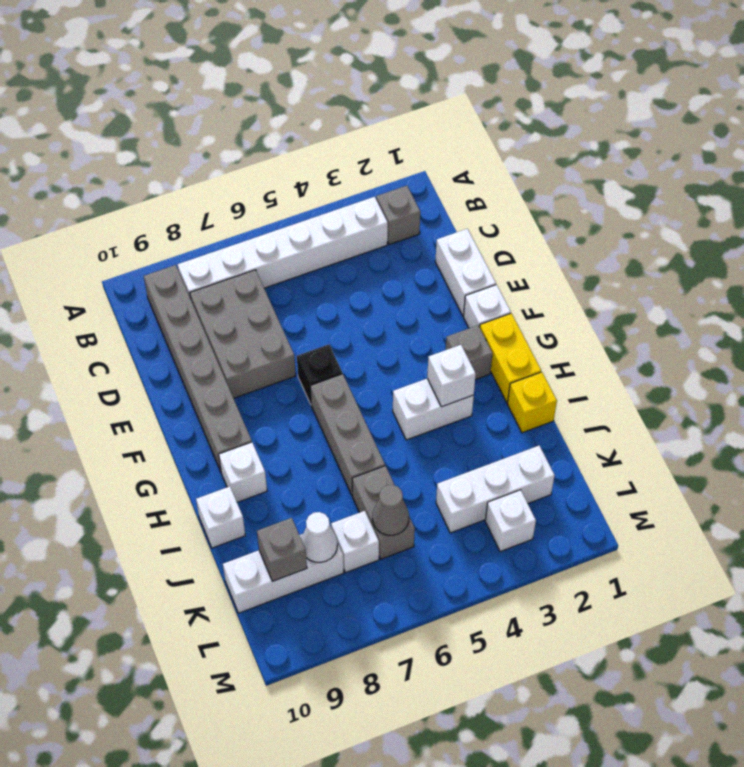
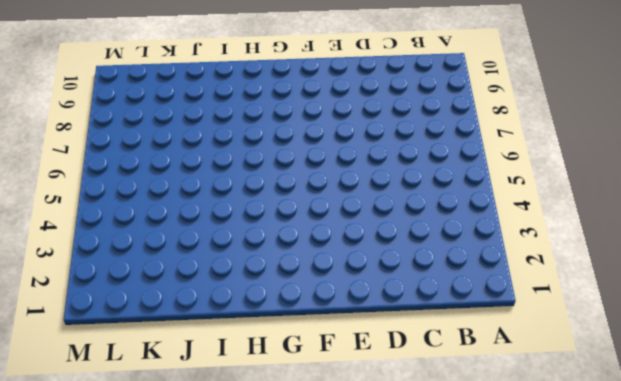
none -> grey 1x1 brick [376,186,420,245]
none -> white 1x6 brick [178,196,388,296]
none -> grey 1x6 brick [144,265,252,471]

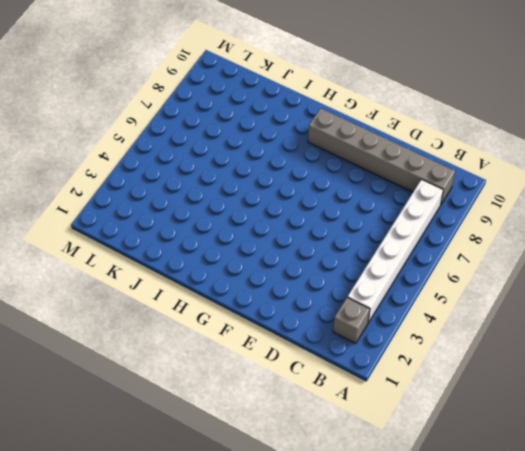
none -> grey 2x3 brick [190,270,296,398]
none -> white 1x2 brick [435,229,496,316]
none -> white 1x1 brick [464,285,511,328]

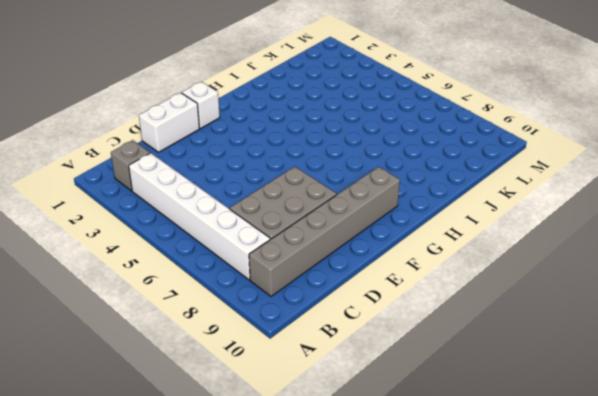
none -> black 1x1 brick [297,344,342,404]
none -> yellow 1x2 brick [480,313,541,403]
none -> grey 1x1 brick [446,325,492,380]

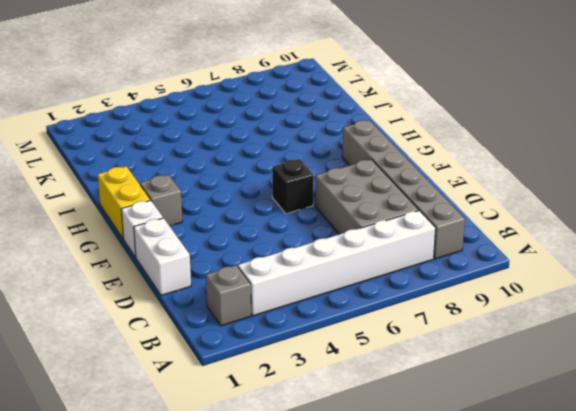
none -> grey 1x3 brick [310,374,385,496]
none -> white 1x2 brick [393,379,474,440]
none -> white 1x1 brick [219,442,267,502]

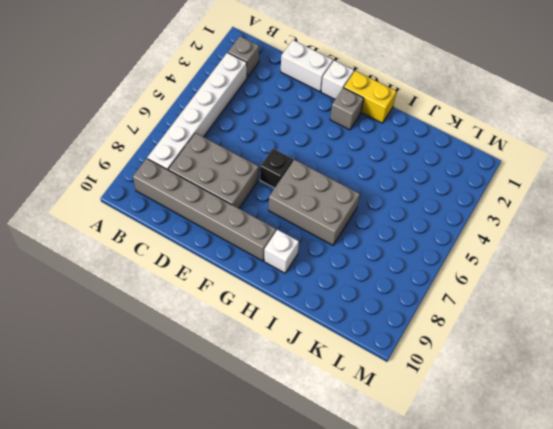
grey 2x3 brick [269,160,360,245] -> grey 1x3 brick [310,374,385,496]
none -> white 1x2 brick [393,379,474,440]
none -> yellow 1x1 brick [507,372,557,433]
none -> white 1x1 brick [196,486,245,548]

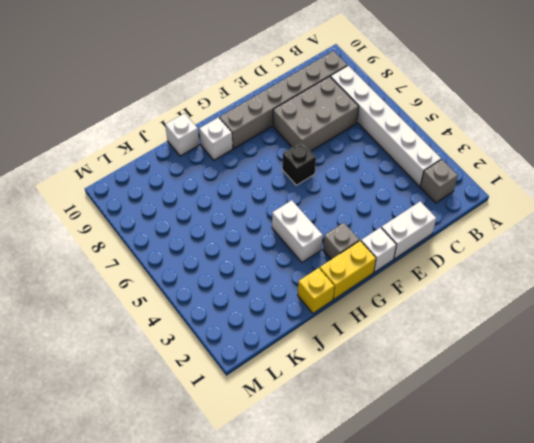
none -> grey 1x3 brick [310,374,385,496]
none -> grey 1x2 brick [352,466,415,559]
none -> white 1x3 brick [436,446,555,533]

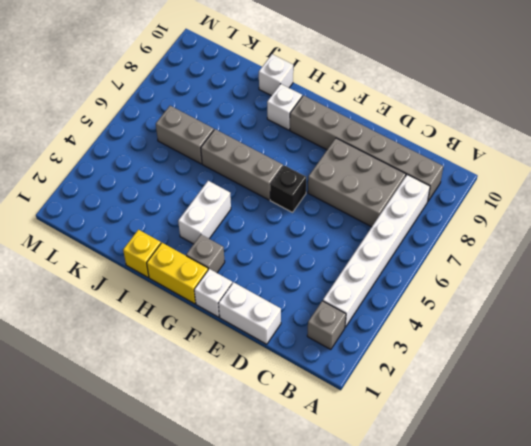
none -> white 1x3 brick [436,446,555,533]
none -> white 1x1 brick [331,511,379,573]
none -> white 1x3 brick [223,534,344,613]

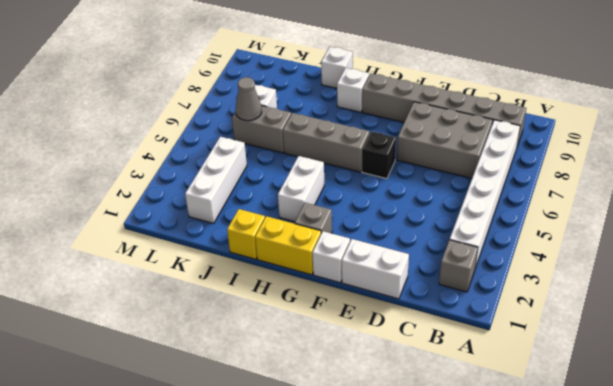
none -> white 1x3 brick [223,534,344,613]
none -> white 1x1 brick [485,490,536,552]
none -> white 1x1 brick [427,345,476,407]

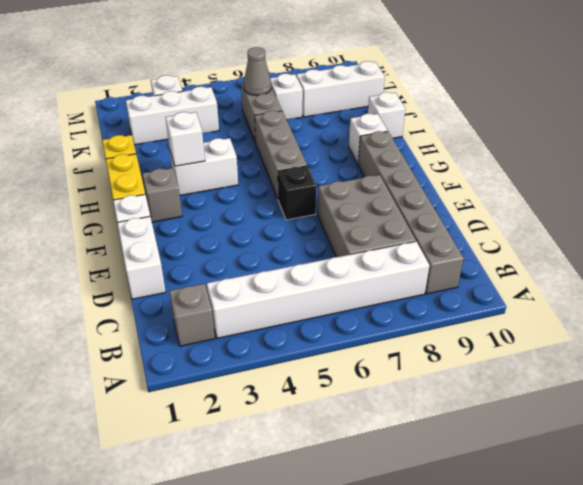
none -> white 1x1 cone [301,512,337,562]
none -> grey 1x1 brick [257,518,307,581]

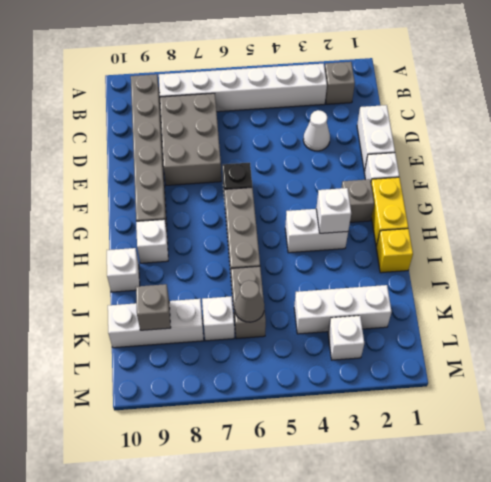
white 1x1 cone [303,110,330,151] -> white 1x1 cone moved to [301,512,337,562]

